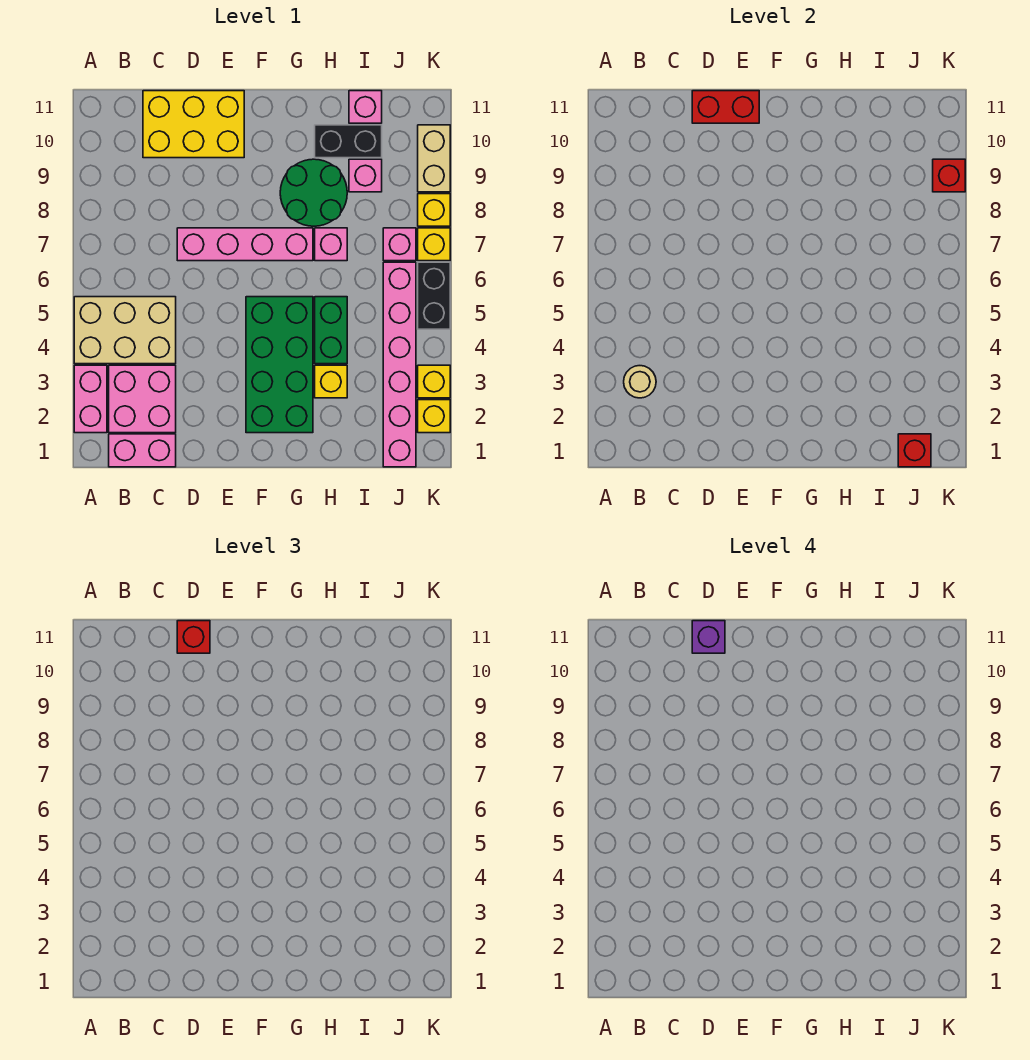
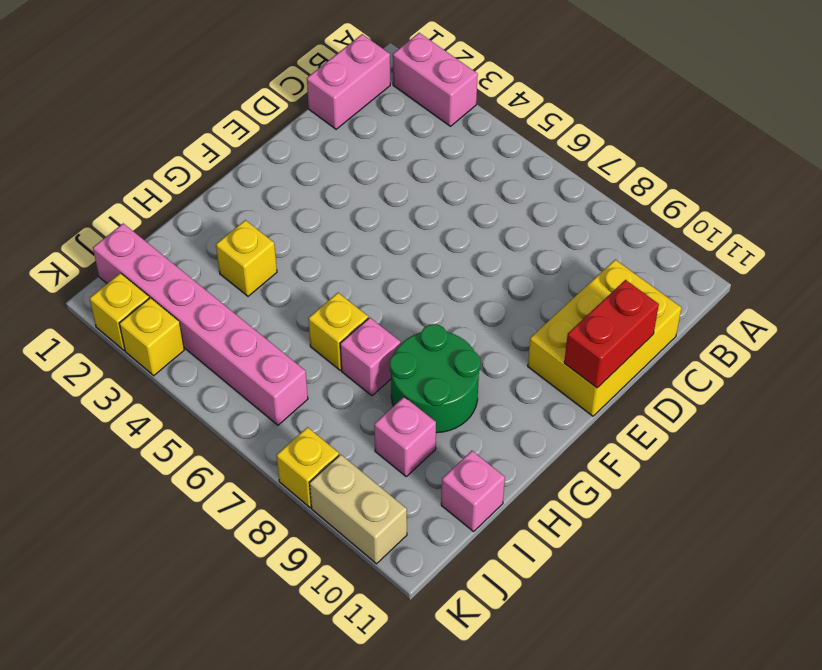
yellow 1x1 brick [308,293,368,370] -> yellow 1x1 brick moved to [418,228,450,261]
none -> tan 2x3 brick [74,297,176,364]
none -> pink 2x2 brick [109,365,176,433]
none -> pink 1x4 brick [177,228,313,261]

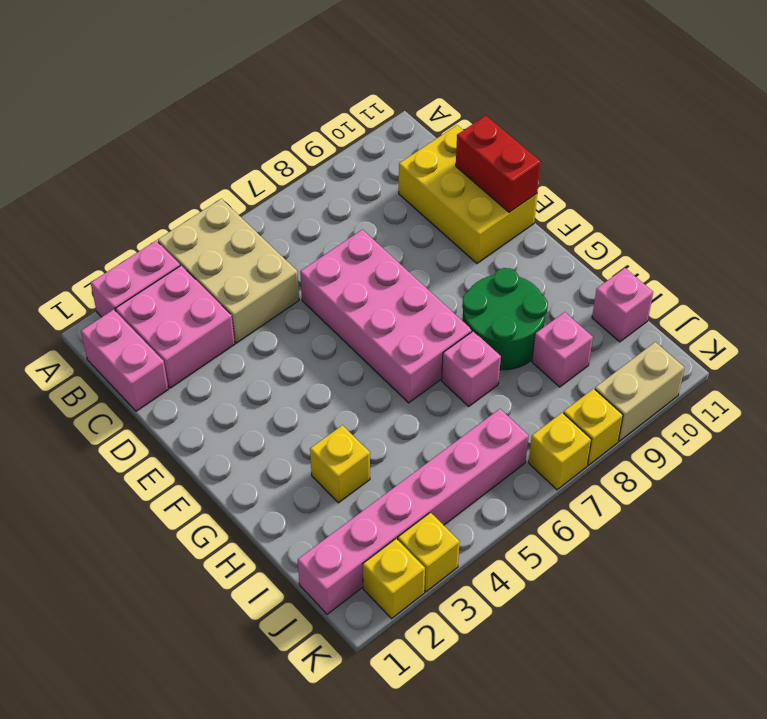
pink 2x4 brick [300,230,472,403] -> pink 1x4 brick [177,228,313,261]
none -> green 2x4 brick [246,297,313,433]
none -> green 1x2 brick [315,297,347,364]
none -> black 1x2 brick [315,125,382,158]

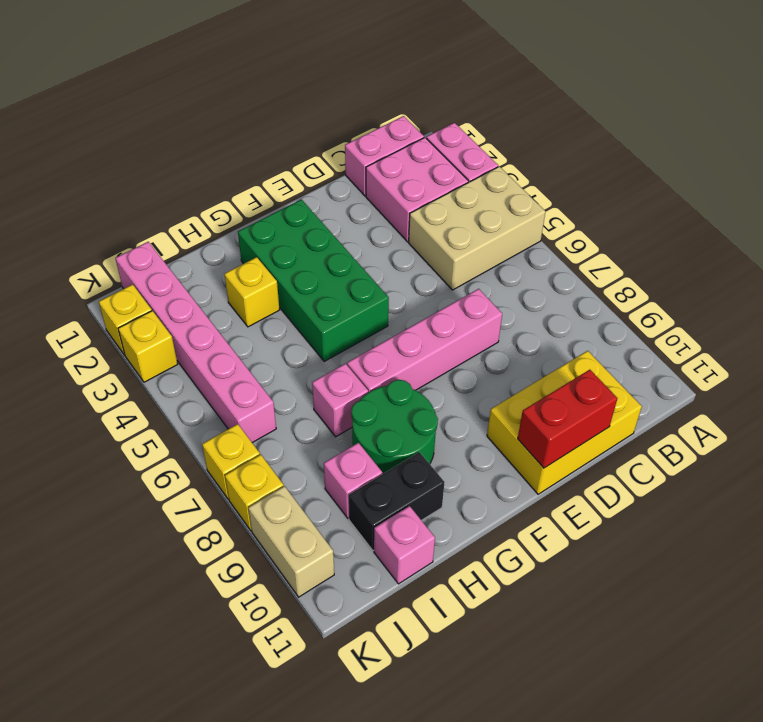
none -> green 1x2 brick [315,297,347,364]
none -> pink 1x1 brick [383,228,416,261]
none -> black 1x2 brick [418,262,450,329]

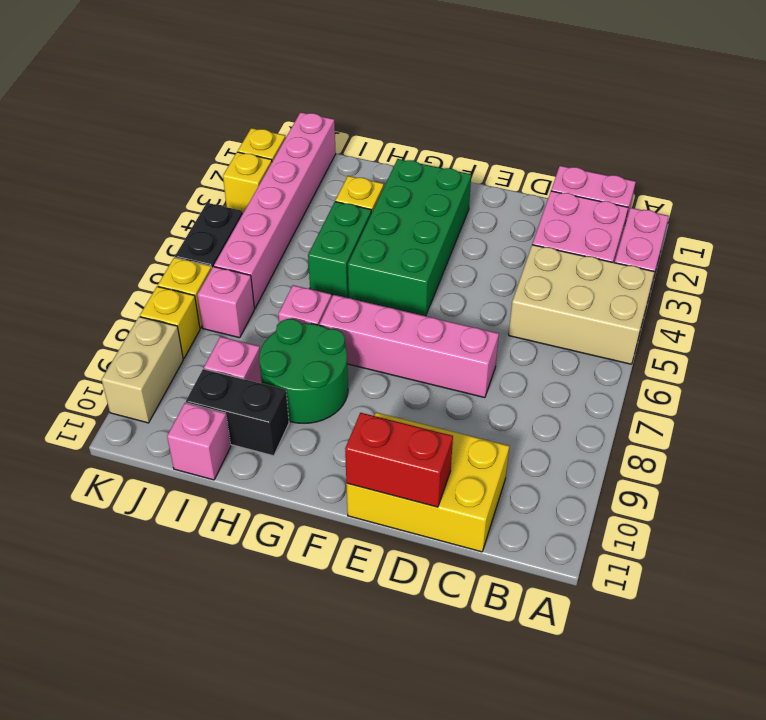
none -> tan 1x1 round brick [624,366,656,398]
none -> red 1x1 brick [898,434,931,467]
none -> red 1x1 brick [933,159,965,192]

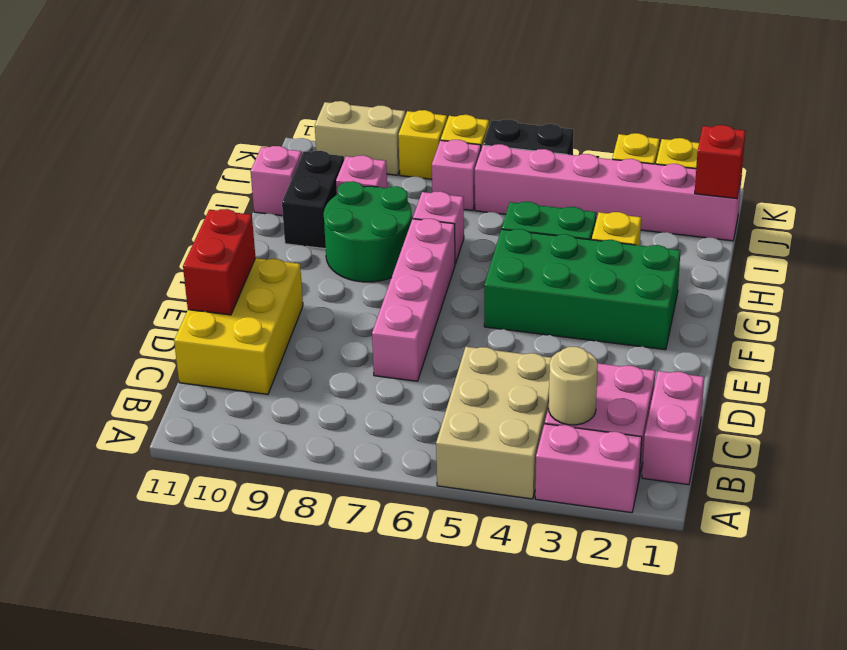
none -> red 1x1 brick [933,159,965,192]
none -> red 1x1 brick [177,621,210,653]
none -> purple 1x1 brick [692,621,725,653]

